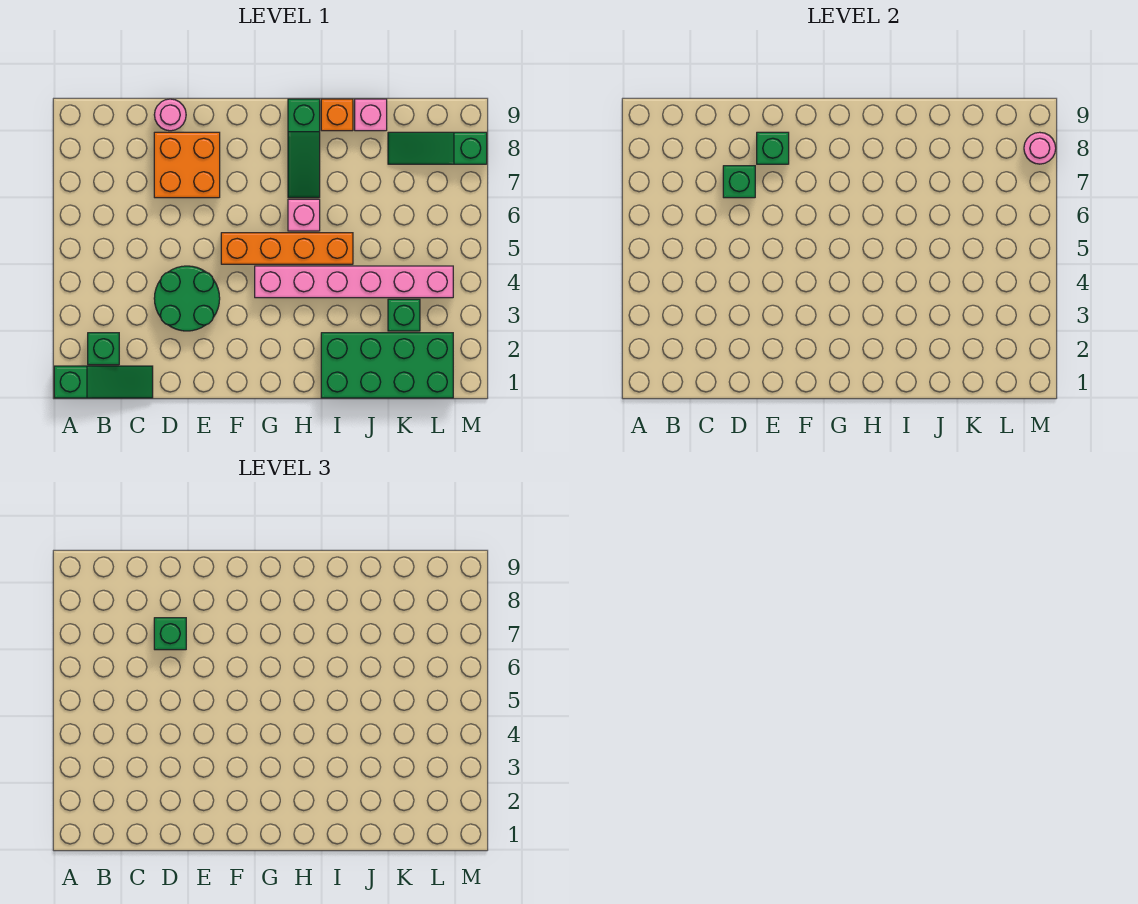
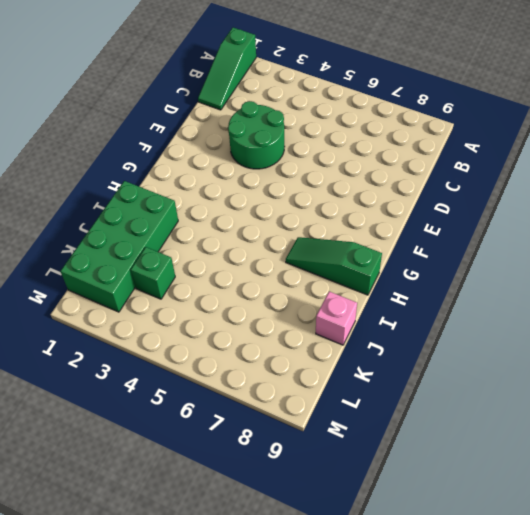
none -> green 1x1 brick [88,333,119,365]
none -> orange 2x2 brick [154,132,220,198]
none -> pink 1x1 round brick [154,99,186,131]

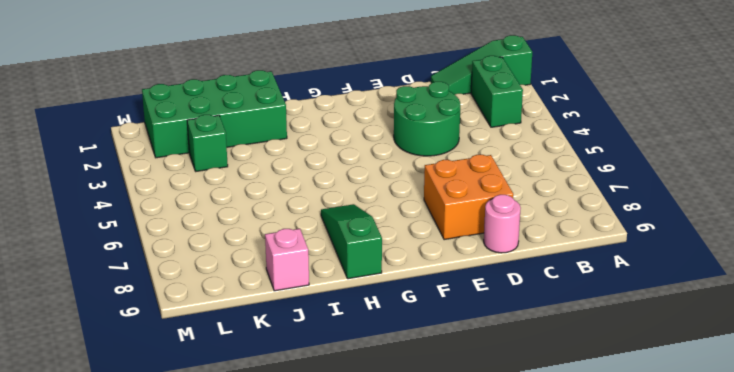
green 1x2 brick [471,56,523,127] -> green 1x1 brick [88,333,119,365]
none -> orange 1x4 brick [221,233,353,264]
none -> pink 1x6 brick [255,266,453,298]
none -> pink 1x1 brick [288,199,320,231]

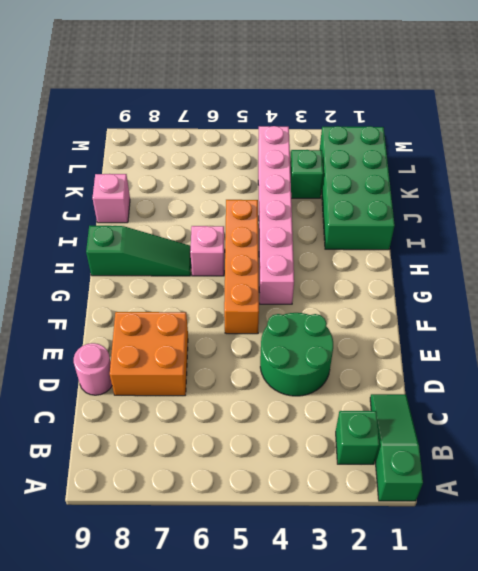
none -> orange 1x1 brick [321,99,353,131]
none -> green 1x3 slope [388,132,487,164]
none -> green 1x1 brick [723,166,755,198]

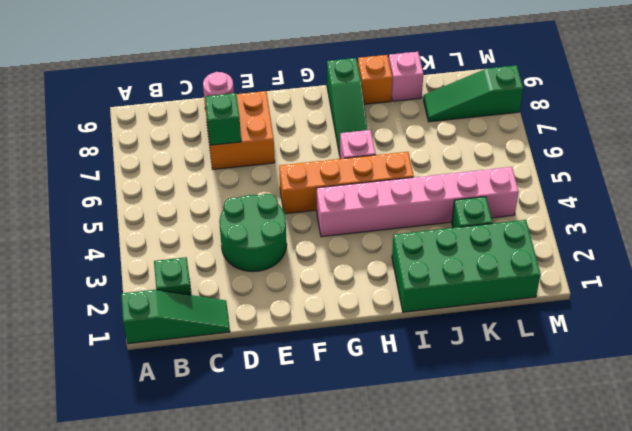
none -> green 1x1 brick [757,132,789,164]
none -> pink 1x1 round brick [1024,132,1056,164]
none -> green 1x1 brick [154,618,186,650]

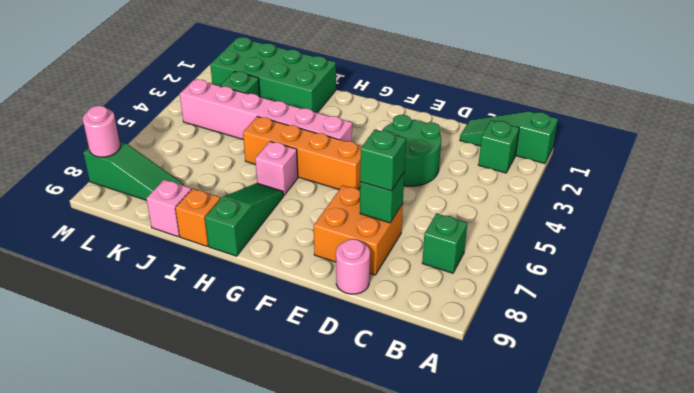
green 1x1 brick [422,213,467,273] -> green 1x1 brick moved to [757,132,789,164]

